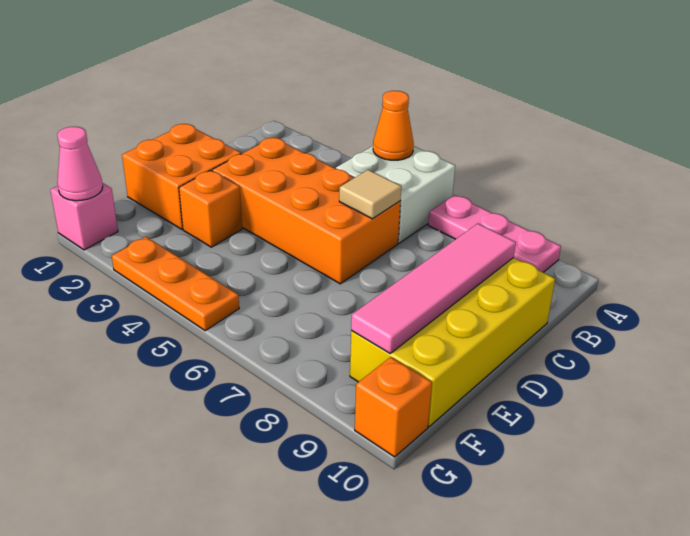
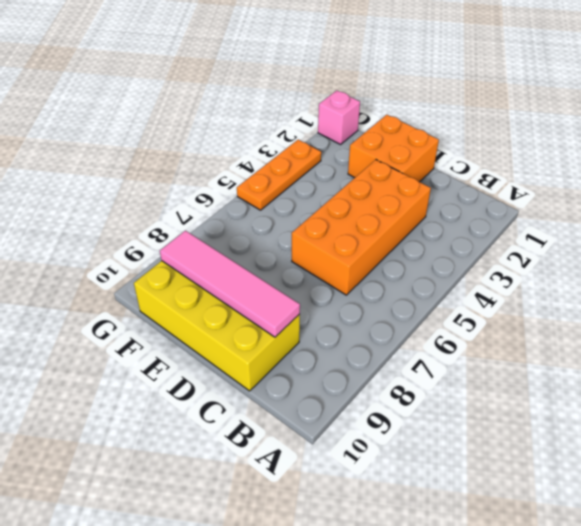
none -> white 2x2 brick [336,146,455,243]
none -> pink 1x3 plate [428,195,561,272]
none -> orange 1x1 brick [179,170,242,247]

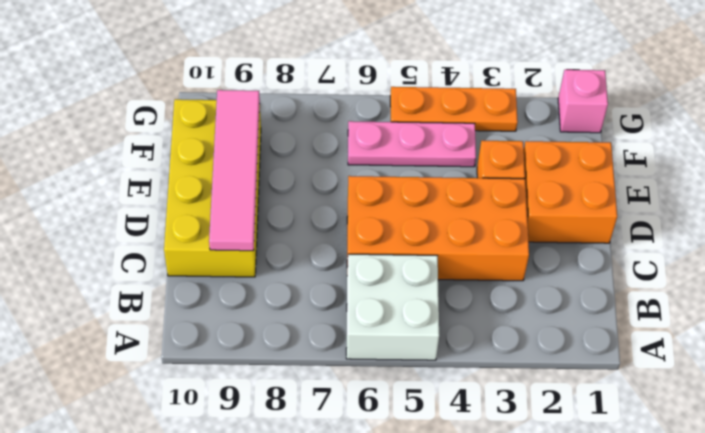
pink 1x3 plate [348,121,476,167] -> pink 1x3 plate moved to [428,195,561,272]
none -> orange 1x1 brick [355,357,432,457]
none -> orange 1x1 cone [373,91,414,160]
none -> tan 1x1 tile [339,170,401,219]

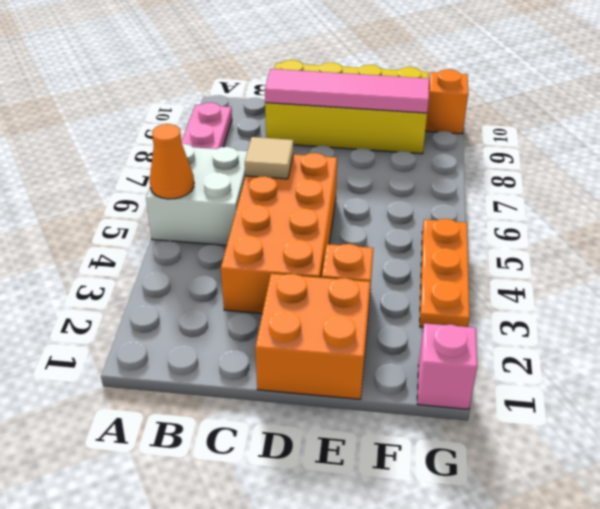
none -> pink 1x1 cone [57,127,103,201]

